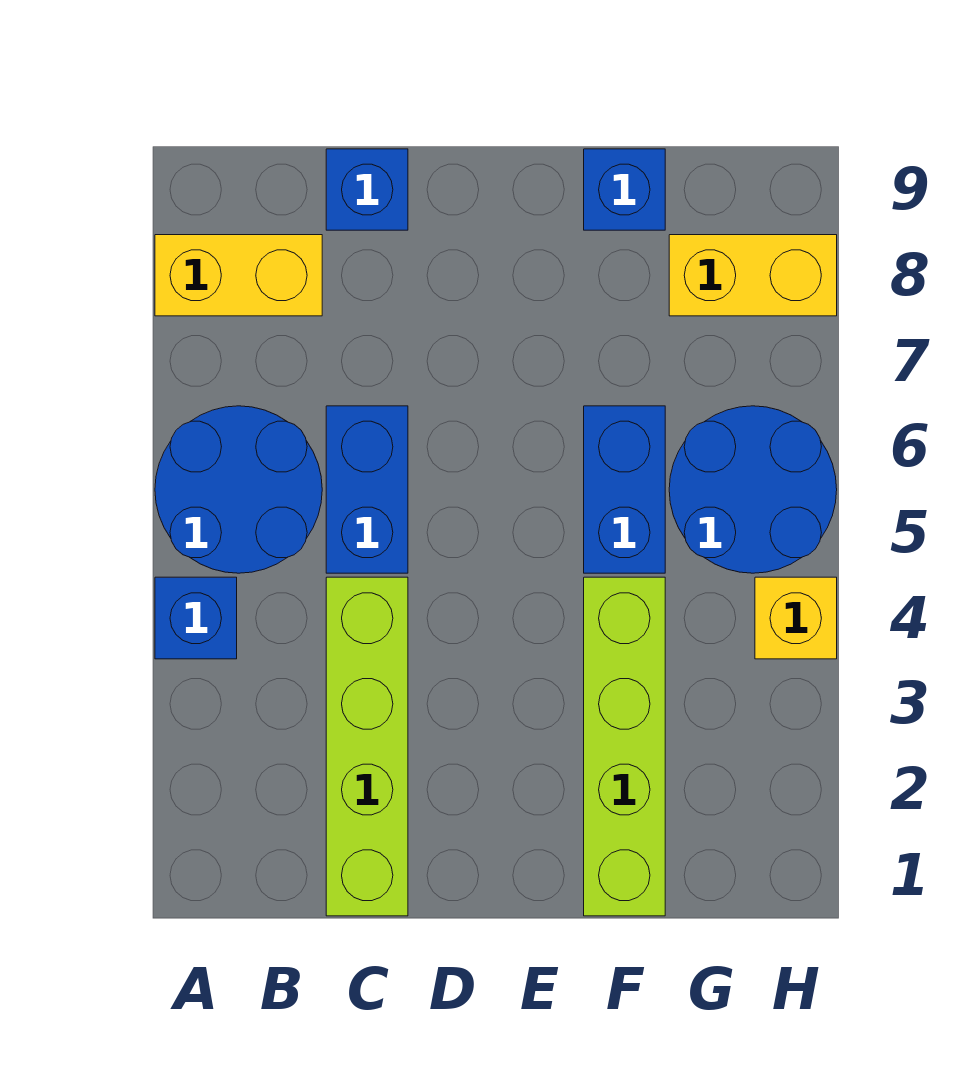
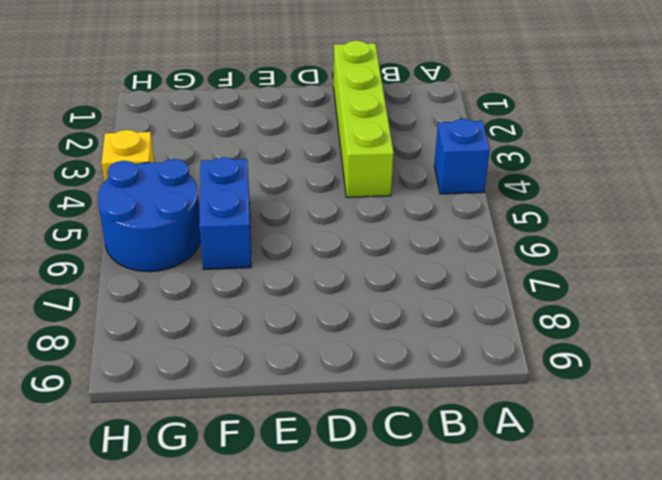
none -> blue 2x2 round brick [155,406,322,573]
none -> yellow 1x2 brick [155,235,322,316]
none -> blue 1x2 brick [326,406,408,573]

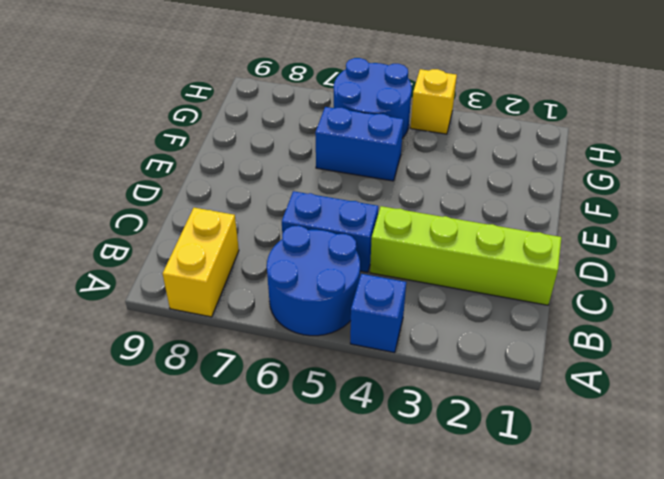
none -> blue 1x1 brick [326,149,408,230]
none -> lime 1x4 brick [584,577,665,916]
none -> blue 1x1 brick [584,149,665,230]

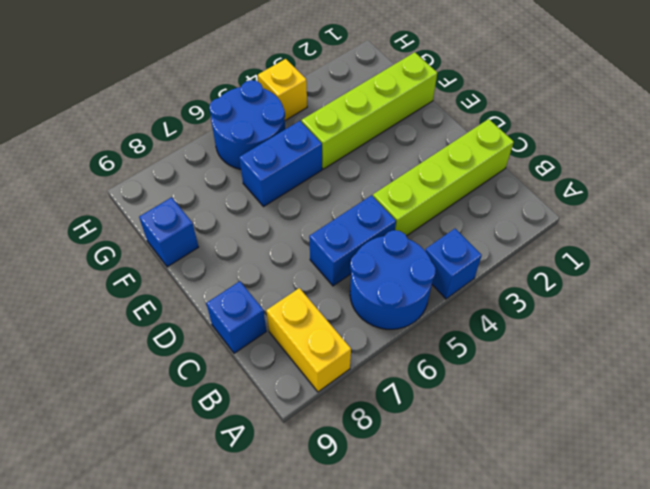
none -> yellow 1x2 brick [669,235,837,316]

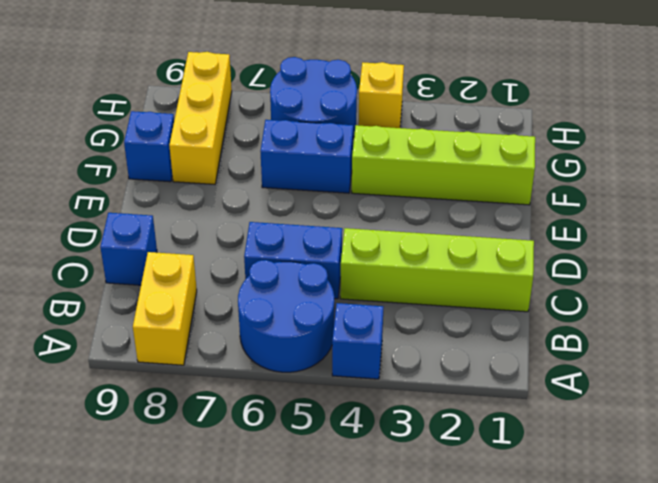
yellow 1x3 brick [169,52,232,184] -> yellow 1x2 brick [669,235,837,316]

